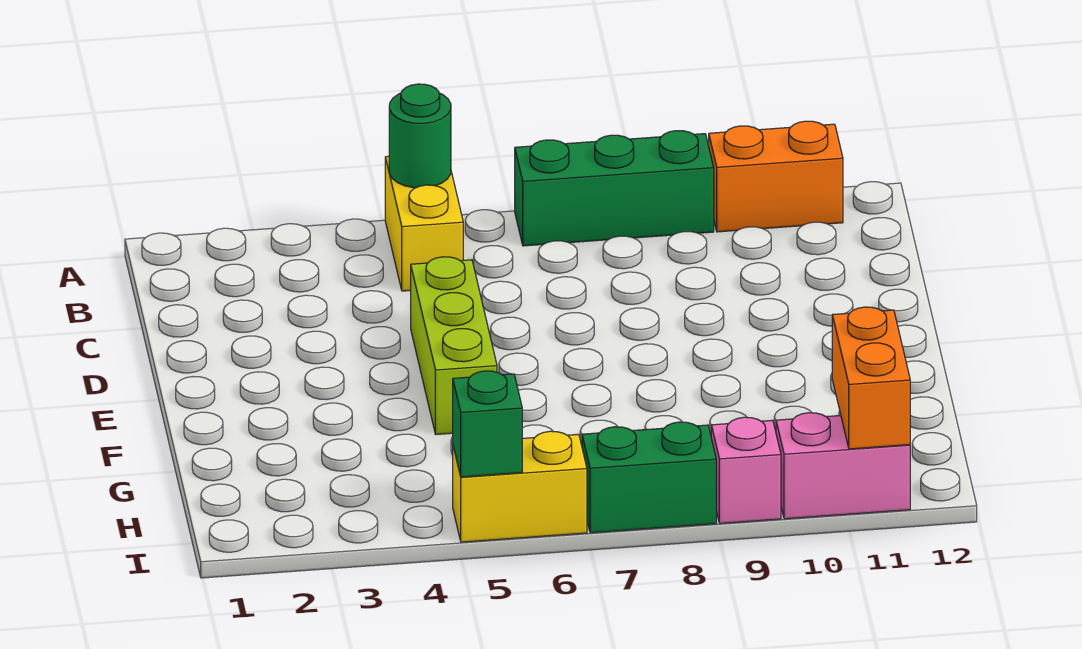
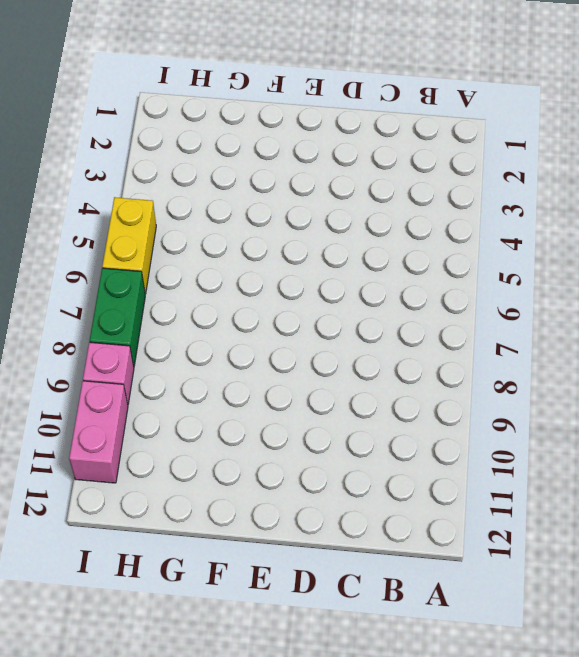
none -> yellow 1x2 brick [385,156,463,291]
none -> green 1x3 brick [515,131,714,246]

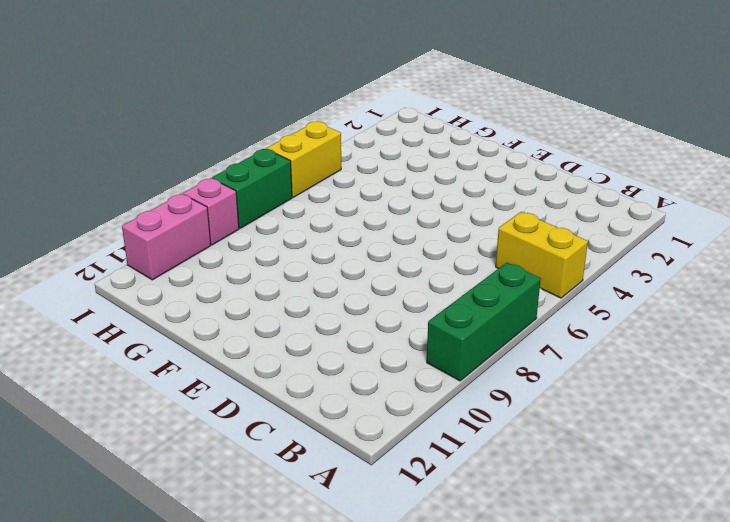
none -> orange 1x2 brick [709,121,843,232]
none -> lime 1x3 brick [411,257,497,434]

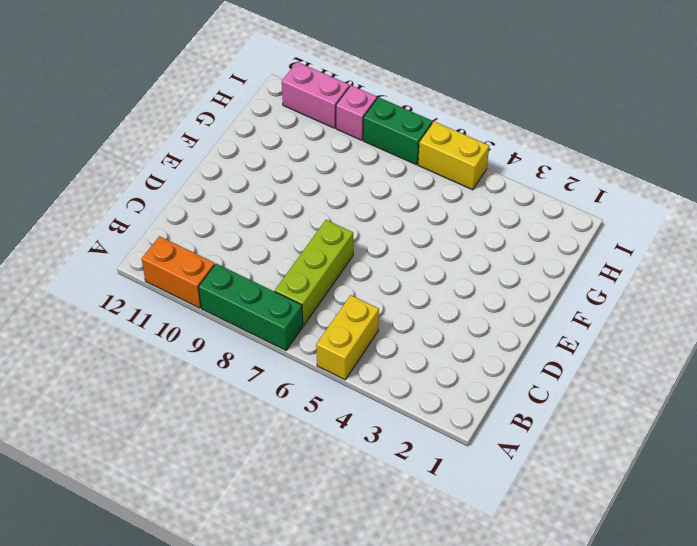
lime 1x3 brick [275,220,353,326] -> lime 1x3 brick moved to [411,257,497,434]
none -> green 1x1 round brick [389,84,451,188]
none -> orange 1x2 brick [832,307,910,449]

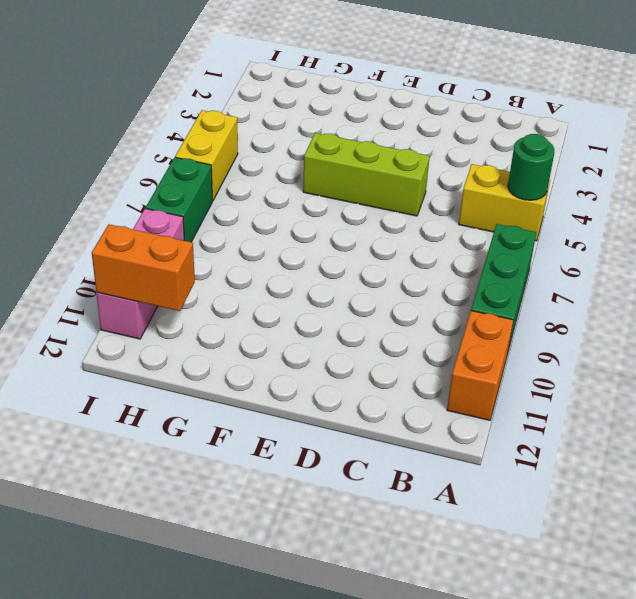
none -> green 1x1 brick [453,371,522,477]

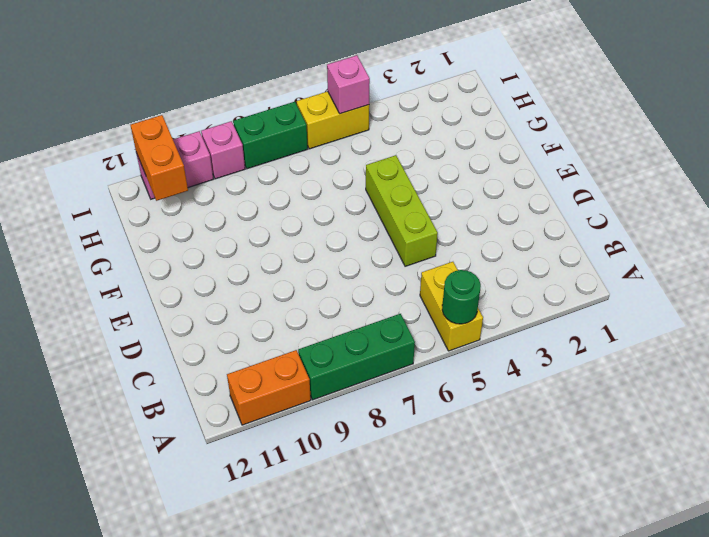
pink 1x1 brick [327,55,370,114] -> green 1x1 brick [453,371,522,477]

